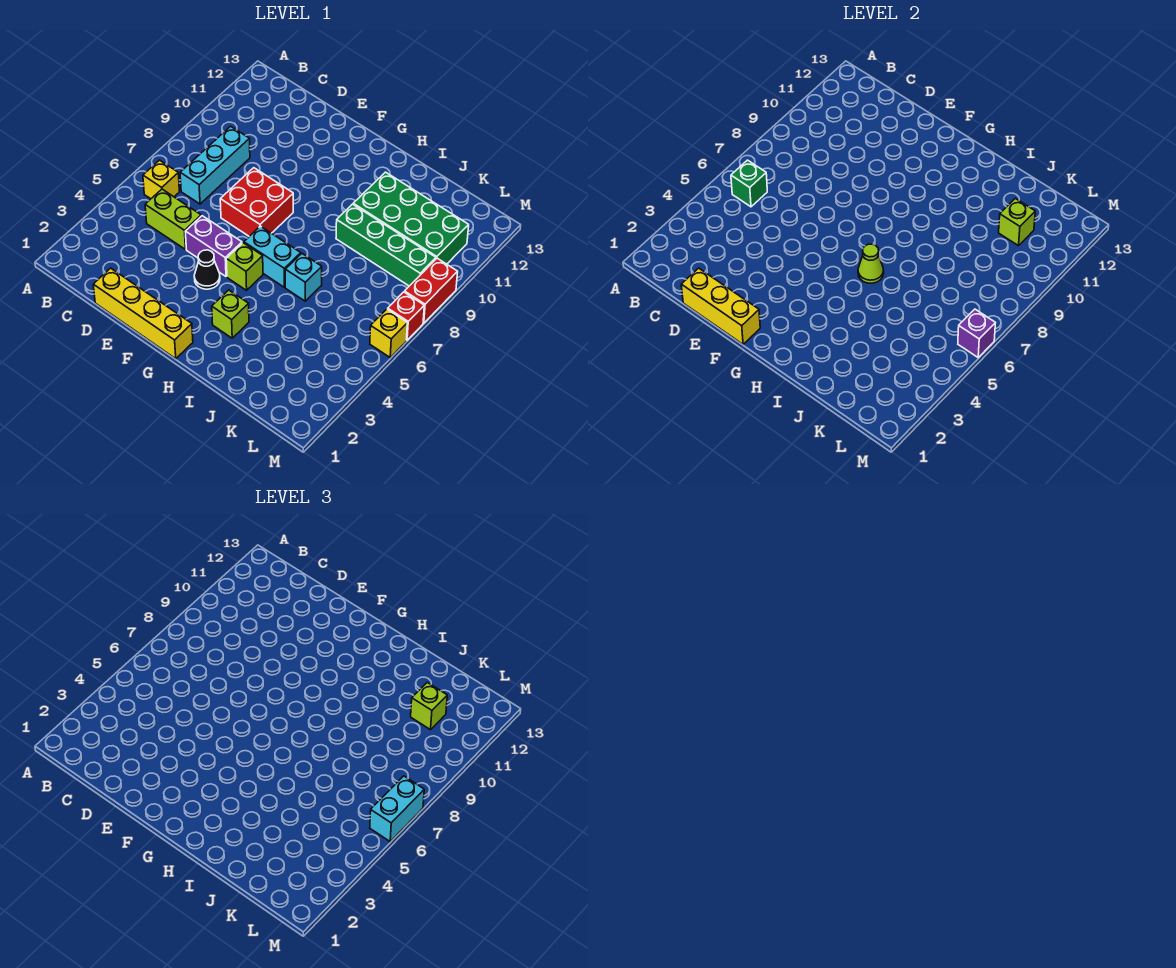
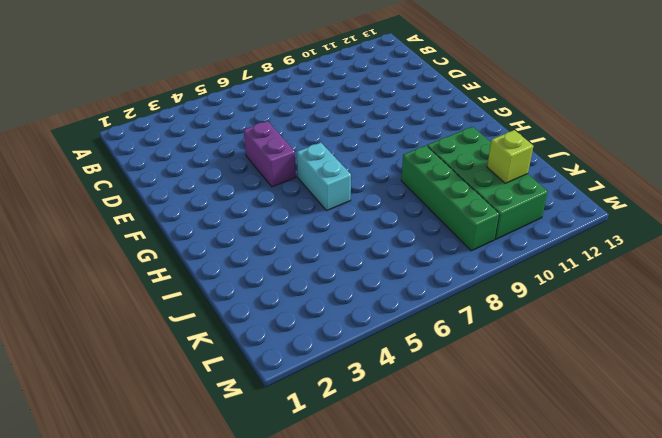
none -> yellow 1x1 brick [143,160,179,199]
none -> lime 1x2 brick [145,189,201,249]
none -> cyan 1x3 brick [180,126,250,204]

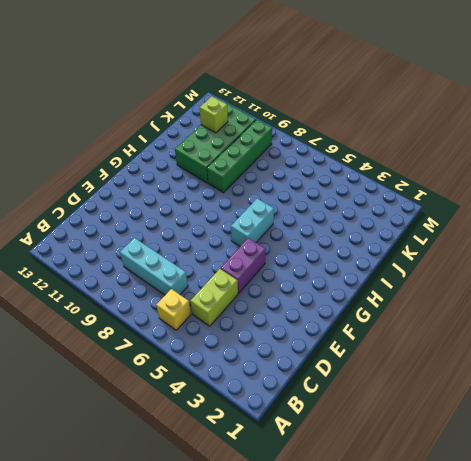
none -> yellow 1x4 brick [93,268,193,359]
none -> red 2x2 brick [220,168,293,236]
none -> black 1x1 cone [194,250,220,289]

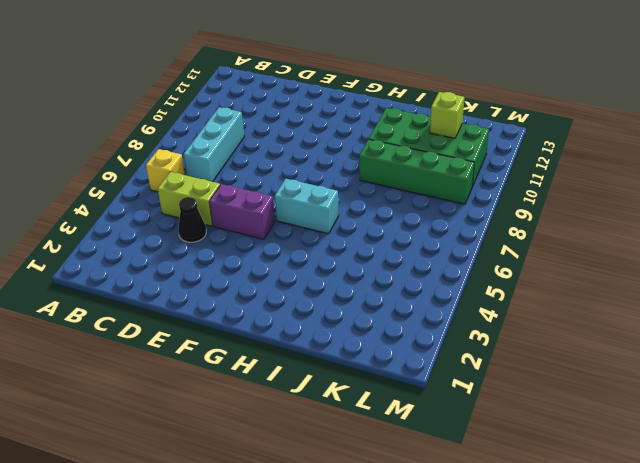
black 1x1 cone [178,197,206,242] -> black 1x1 cone moved to [194,250,220,289]
none -> yellow 1x4 brick [93,268,193,359]
none -> red 2x2 brick [220,168,293,236]
none -> lime 1x1 brick [226,243,263,290]

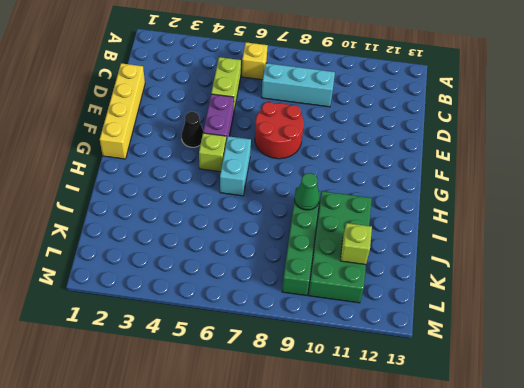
red 2x2 round brick [255,102,304,159] -> red 2x2 brick [220,168,293,236]
green 1x1 cone [295,173,320,210] -> none
none -> lime 1x1 brick [212,290,249,338]
none -> cyan 1x1 brick [285,254,322,301]
none -> yellow 1x1 brick [370,309,407,357]

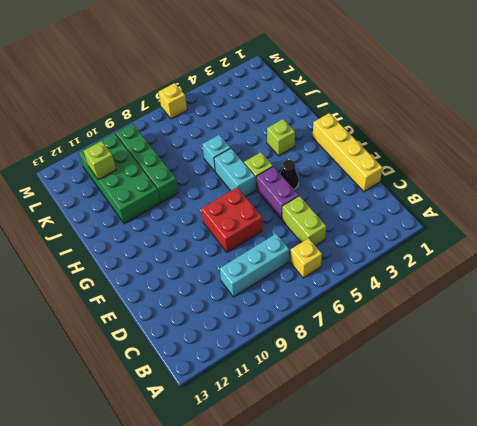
none -> red 1x1 brick [388,292,424,340]
none -> red 1x2 brick [405,258,458,323]
none -> green 1x1 brick [731,160,767,207]

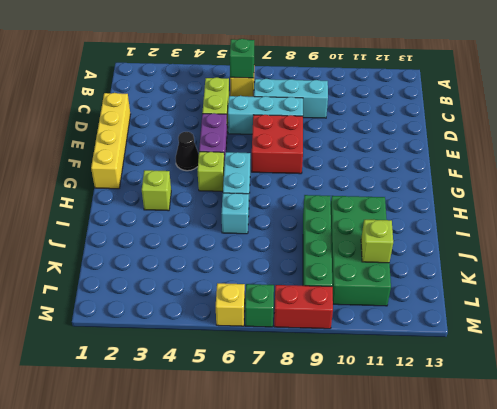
cyan 1x3 brick [228,96,303,134] -> none
green 1x1 brick [245,284,274,327] -> red 1x1 brick [388,292,424,340]
none -> yellow 1x3 brick [681,268,760,344]
none -> lime 1x1 cone [858,244,884,283]
none -> purple 1x1 brick [958,309,995,357]

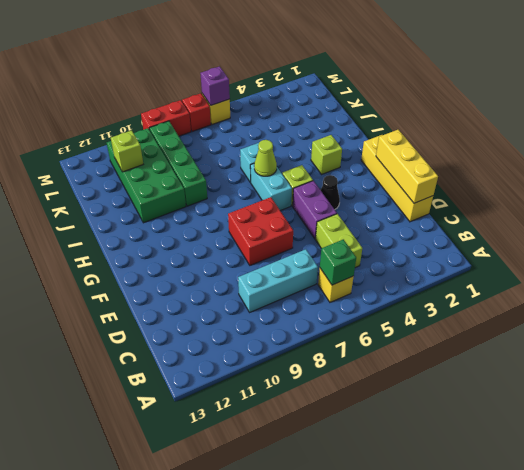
none -> lime 1x1 brick [411,682,447,730]
none -> cyan 1x2 brick [370,776,424,841]

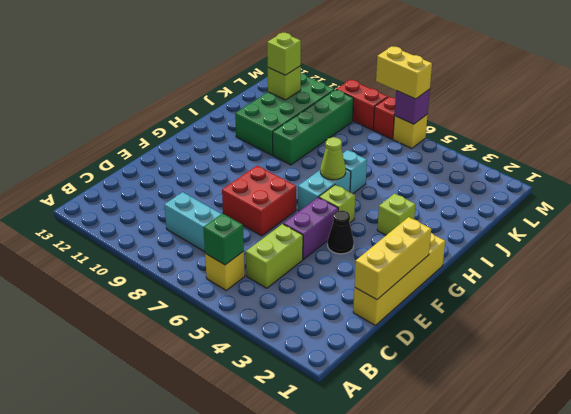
yellow 1x2 brick [376,47,432,99] -> cyan 1x2 brick [370,776,424,841]

